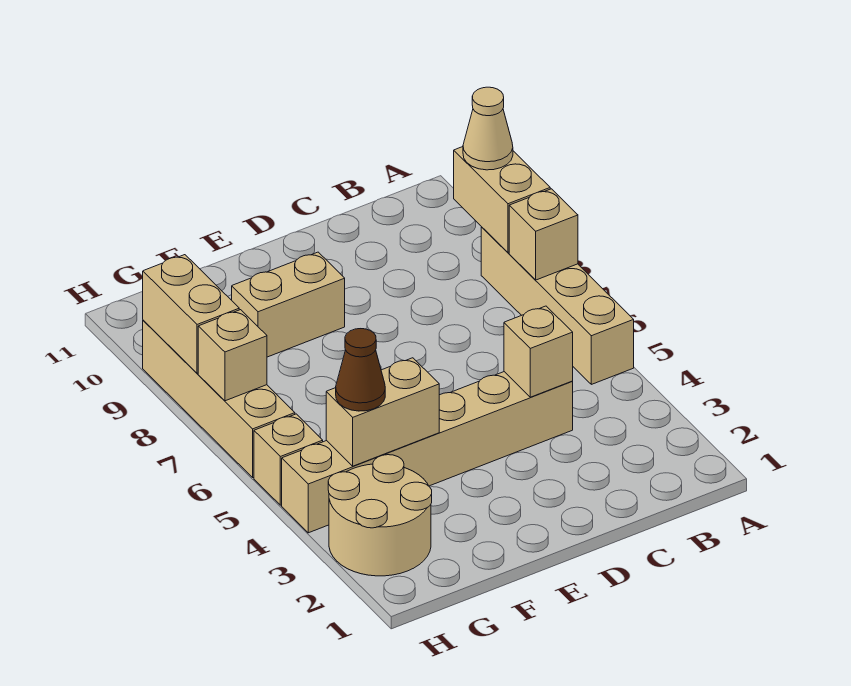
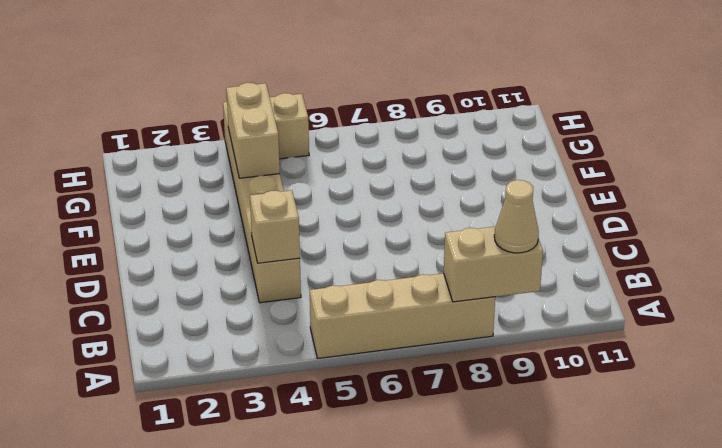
none -> tan 1x2 brick [232,252,345,357]
none -> tan 2x2 round brick [328,455,432,576]
none -> tan 1x4 brick [143,320,295,478]

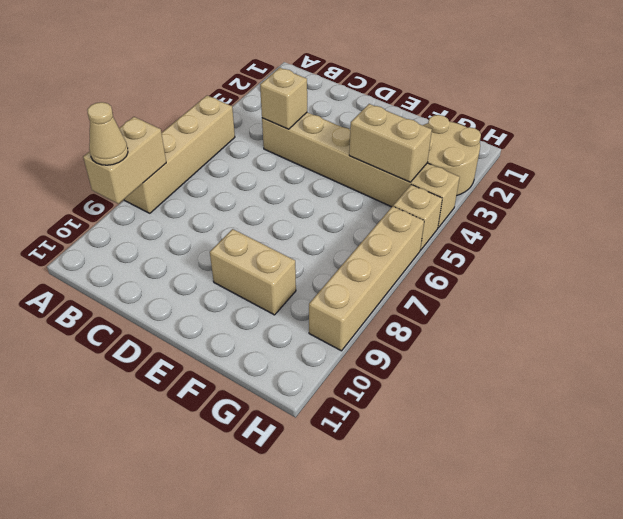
none -> tan 1x1 brick [509,189,578,280]
none -> tan 1x1 brick [198,310,267,401]
none -> tan 1x2 brick [143,255,239,373]

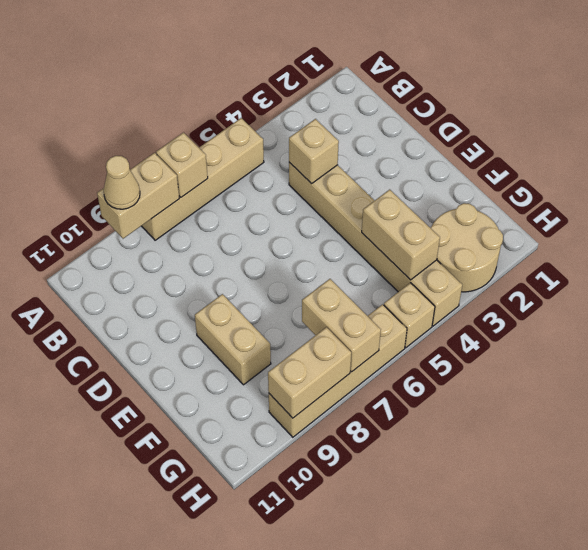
tan 1x2 brick [302,279,381,372] -> tan 1x1 brick [198,310,267,401]
none -> brown 1x1 cone [336,329,385,411]

